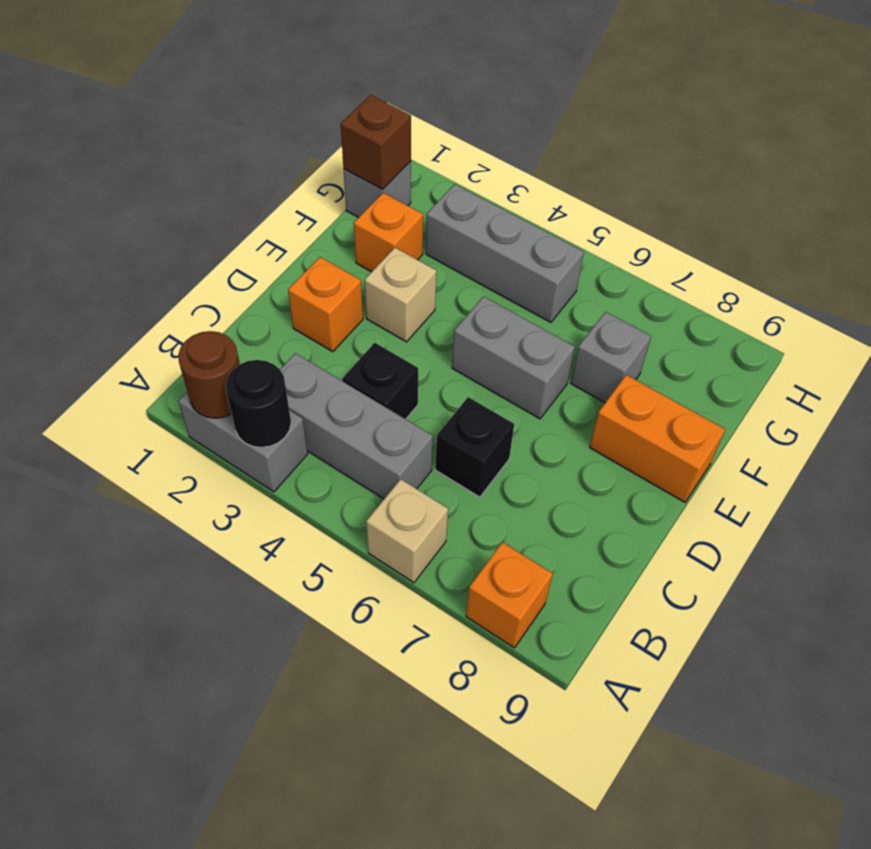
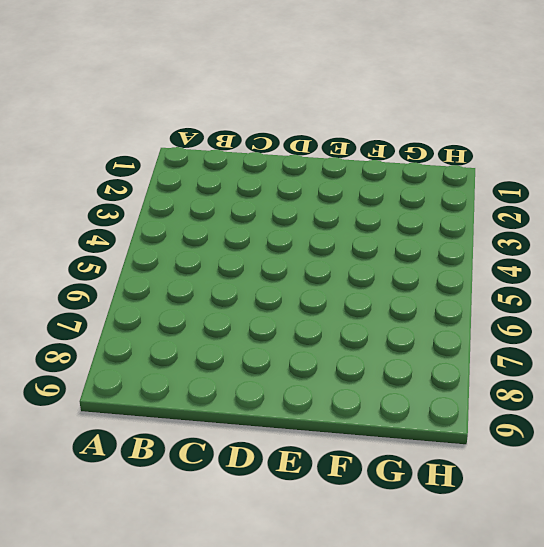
none -> grey 1x2 brick [179,392,308,492]
none -> tan 1x1 brick [366,479,448,583]
none -> orange 1x1 brick [466,542,553,648]

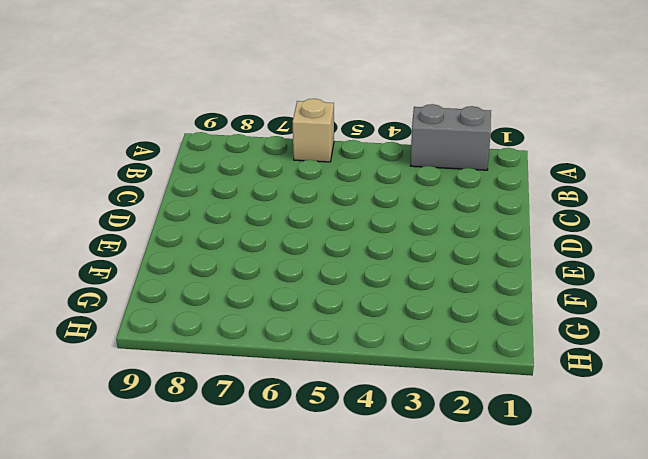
none -> orange 1x1 brick [466,542,553,648]
none -> grey 1x3 brick [280,353,433,499]
none -> black 1x1 brick [342,343,418,419]

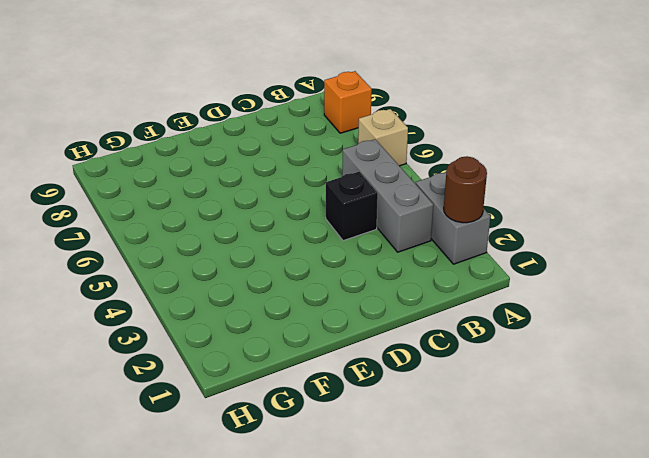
none -> black 1x1 brick [435,397,514,497]
none -> orange 1x1 brick [288,257,363,352]
none -> tan 1x1 brick [365,248,436,342]

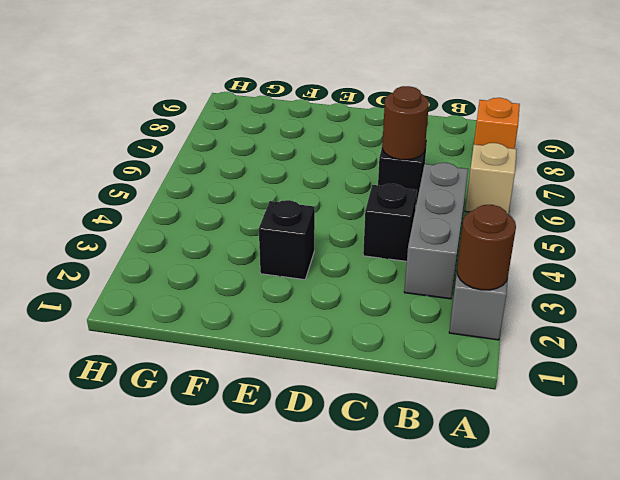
brown 1x1 round brick [382,86,429,160] -> none
black 1x1 brick [259,200,315,280] -> tan 1x1 brick [365,248,436,342]
none -> orange 1x1 brick [288,257,363,352]
none -> grey 1x2 brick [452,296,575,419]
none -> orange 1x2 brick [590,375,725,502]

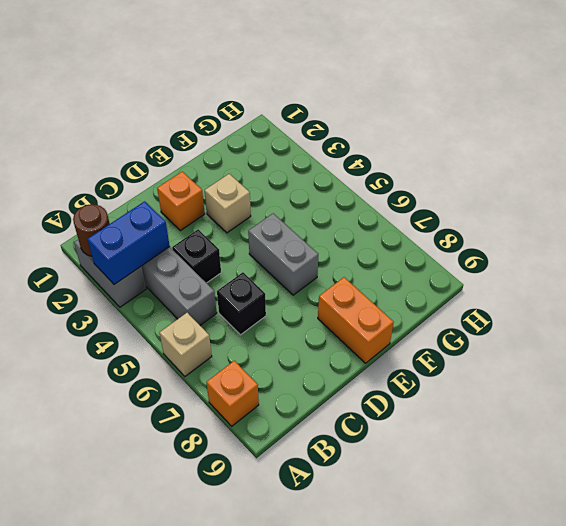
blue 1x2 brick [88,201,170,284] -> black 1x1 round brick [226,360,291,448]
none -> orange 1x1 brick [354,193,423,272]
none -> grey 1x1 brick [571,312,651,403]
none -> grey 1x1 brick [344,161,411,217]

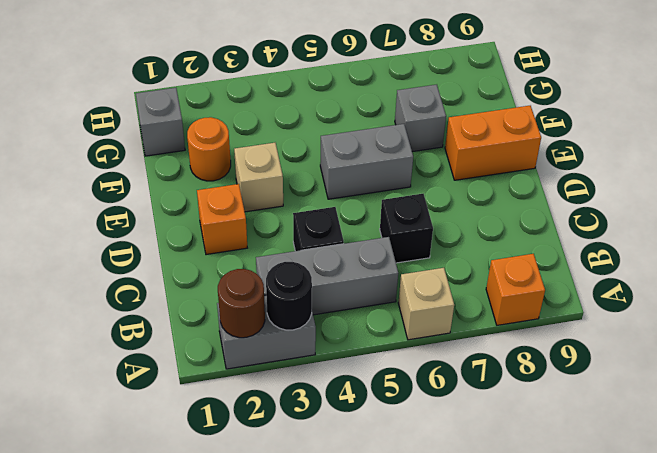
orange 1x1 round brick [187,117,231,181] -> orange 1x1 brick [354,193,423,272]
none -> grey 1x3 brick [426,184,584,322]
none -> brown 1x1 brick [341,95,411,190]

